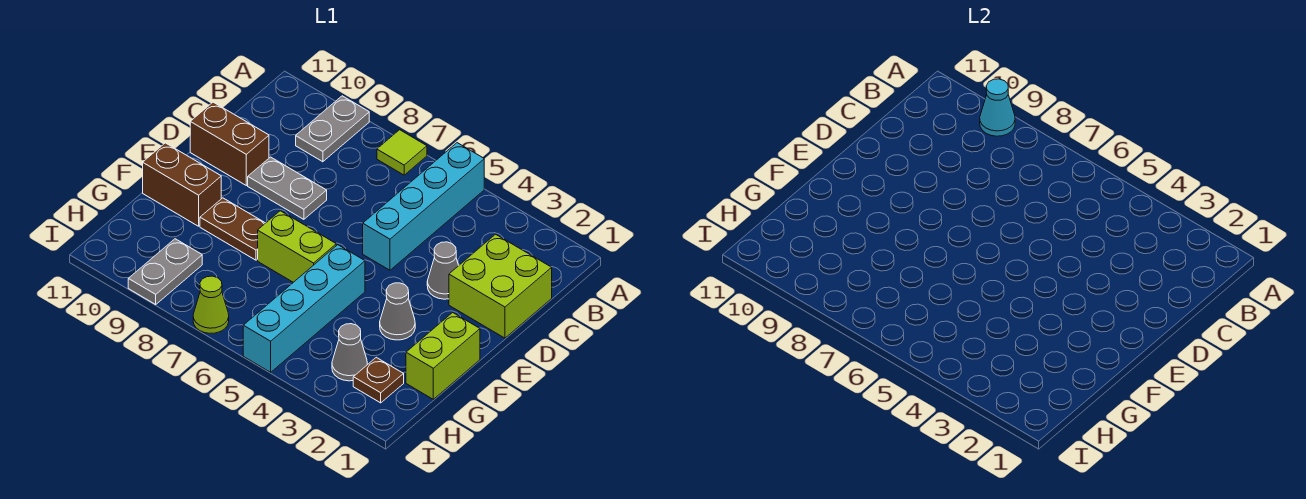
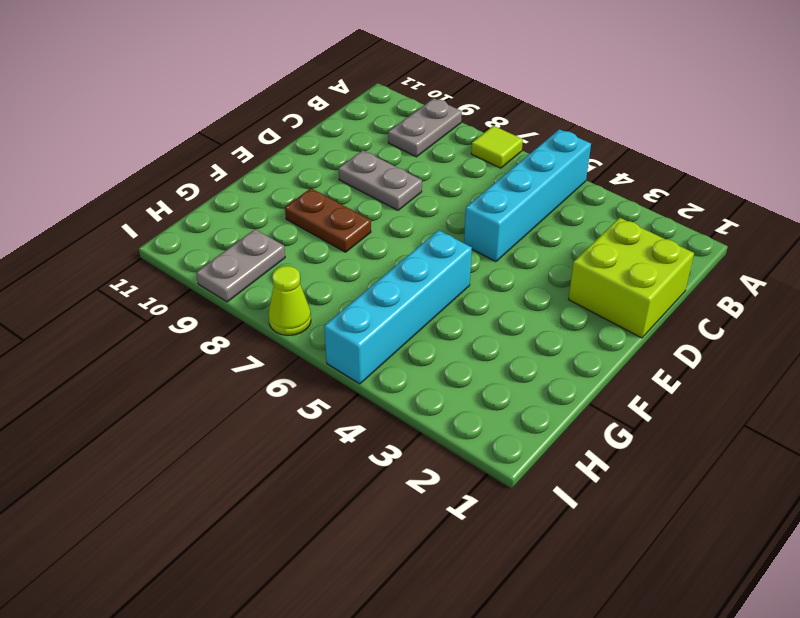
none -> grey 1x1 cone [427,242,459,299]
none -> brown 1x2 brick [190,102,269,185]
none -> lime 1x2 brick [406,313,480,399]

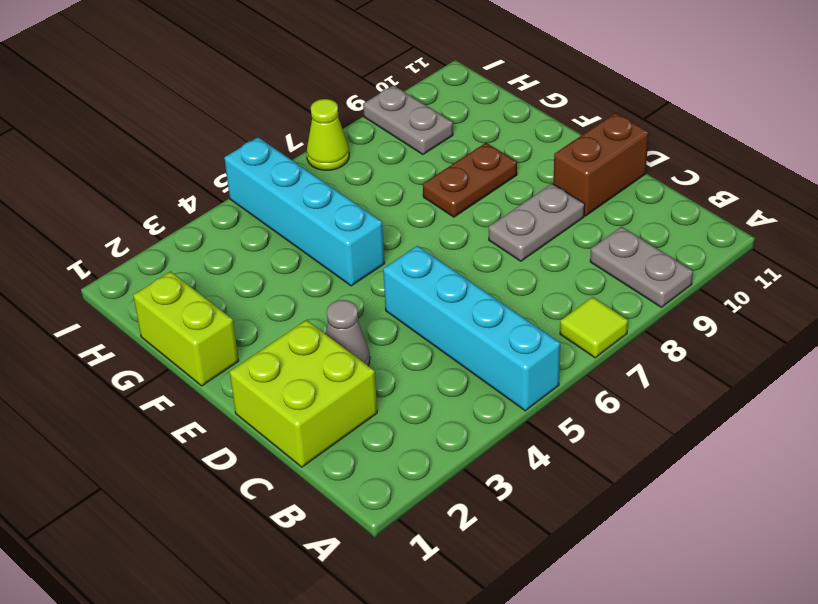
none -> grey 1x1 cone [380,283,415,340]
none -> lime 1x2 brick [258,211,336,282]
none -> brown 1x2 brick [143,143,221,226]

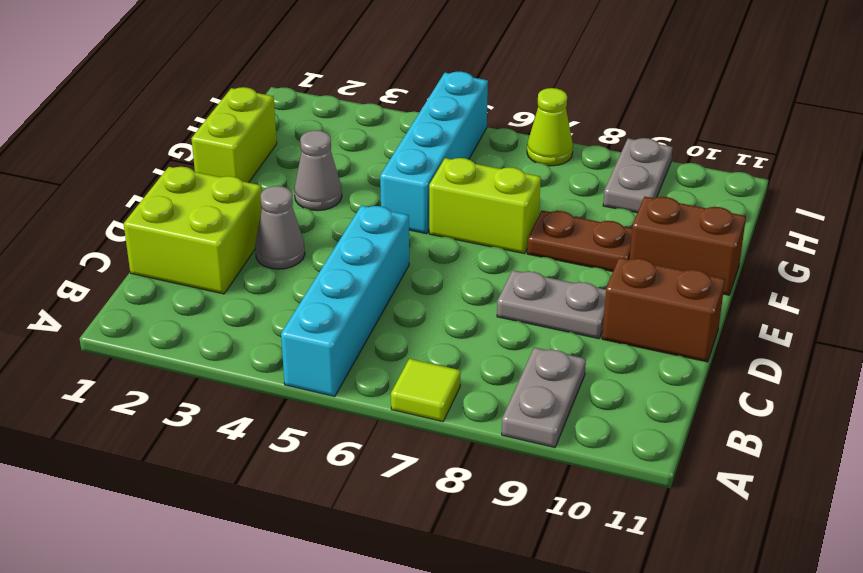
none -> brown 1x1 plate [353,357,404,403]
none -> grey 1x1 cone [332,324,367,381]
none -> cyan 1x1 cone [980,79,1015,136]

